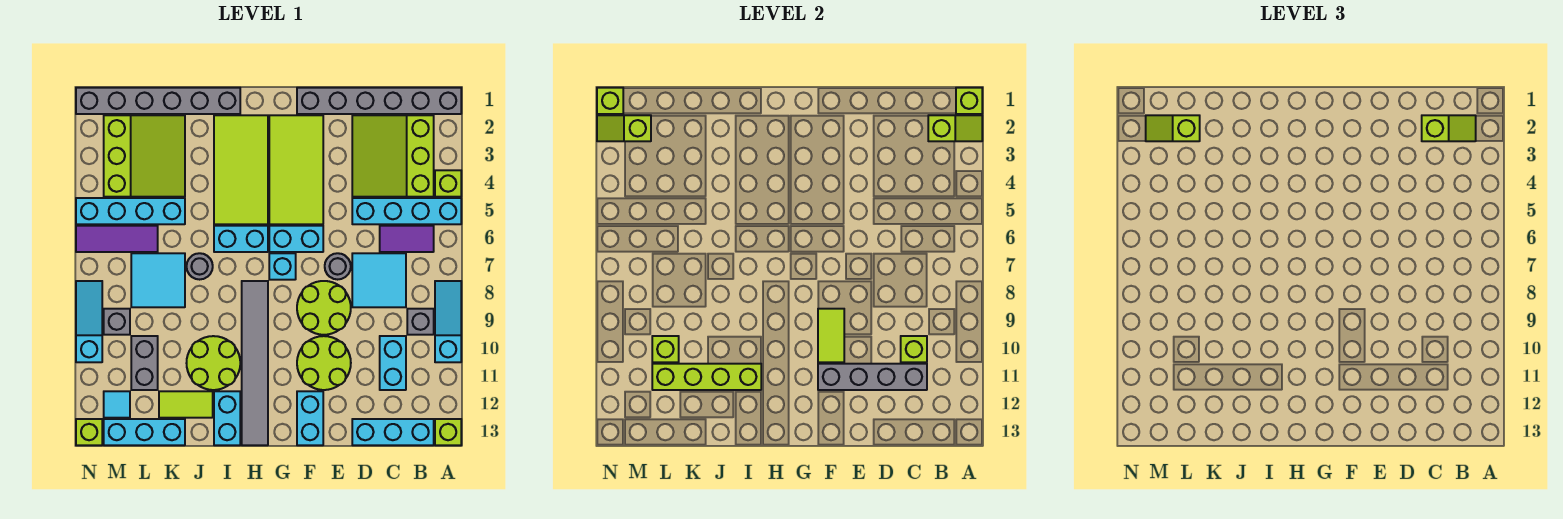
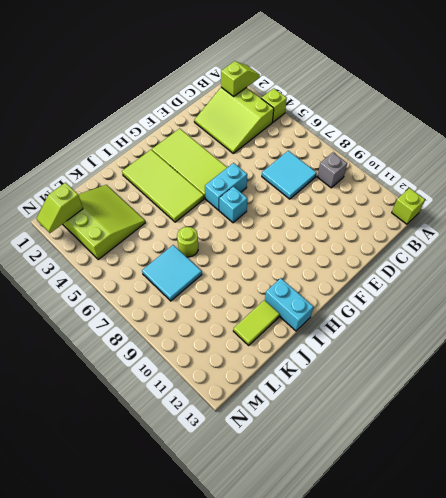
lime 1x1 round brick [177,227,198,257] -> grey 1x1 round brick [187,253,213,280]
none -> grey 1x6 brick [297,88,461,114]
none -> cyan 1x4 brick [352,198,461,224]
none -> cyan 1x3 slope [435,281,461,362]
none -> purple 1x2 tile [380,226,434,252]

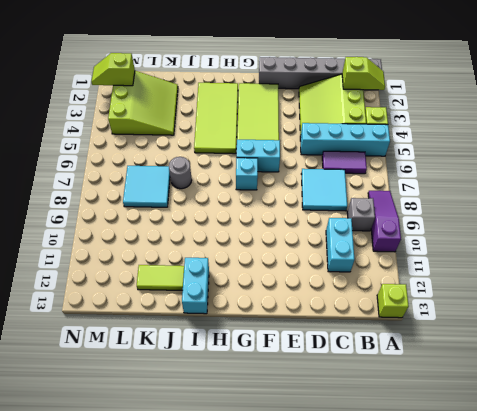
purple 1x3 slope [368,191,401,252] -> cyan 1x3 slope [435,281,461,362]
none -> cyan 1x3 brick [352,419,434,445]
none -> grey 1x1 round brick [325,253,351,280]
none -> lime 2x2 round brick [297,281,351,335]
none -> lime 2x2 round brick [297,336,351,390]

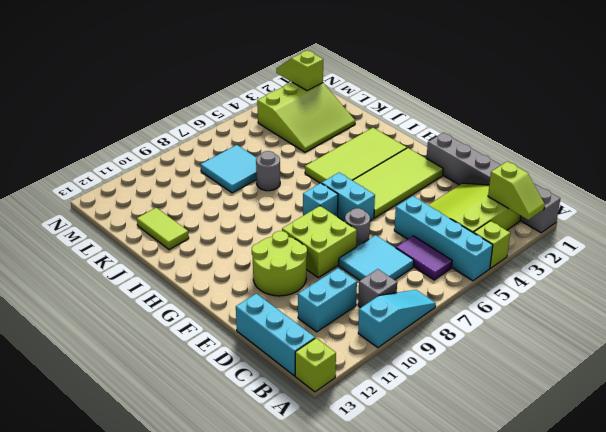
lime 2x2 brick [282,206,357,278] -> lime 2x2 round brick [297,281,351,335]
none -> cyan 1x2 brick [297,391,323,445]
none -> cyan 1x2 brick [214,226,268,252]
none -> grey 1x6 tile [242,281,268,445]
none -> grey 1x6 brick [76,88,240,114]

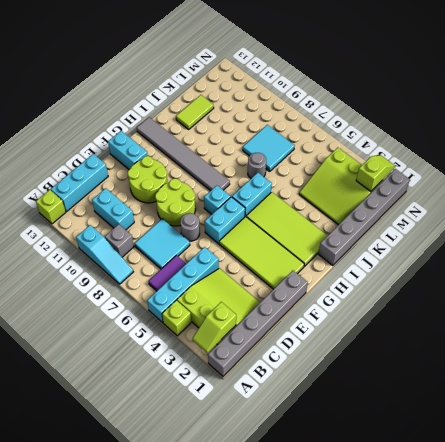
none -> lime 2x2 round brick [187,336,240,390]
none -> cyan 1x2 brick [214,391,240,445]
none -> cyan 1x4 brick [76,198,185,224]
none -> cyan 1x3 brick [104,419,185,445]

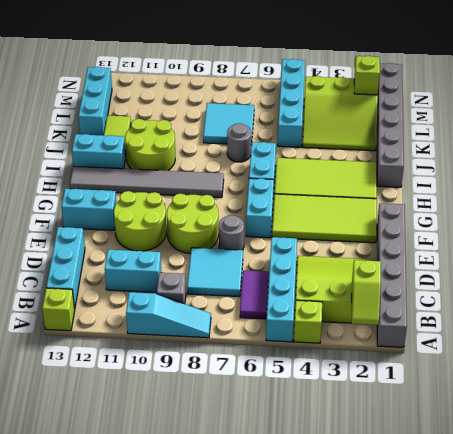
none -> cyan 1x1 brick [269,253,296,280]
none -> purple 1x3 tile [76,226,158,252]
none -> grey 1x2 brick [131,336,158,390]
none -> grey 1x1 brick [104,309,130,335]

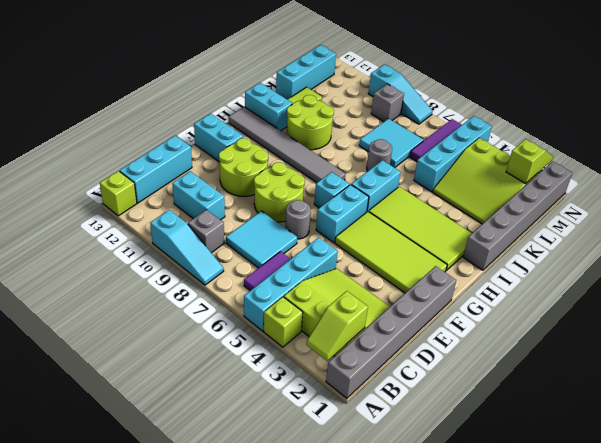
none -> grey 1x2 brick [131,336,158,390]
none -> cyan 1x1 tile [104,391,130,418]
none -> lime 1x1 brick [76,419,102,445]
none -> lime 1x1 brick [956,88,982,114]

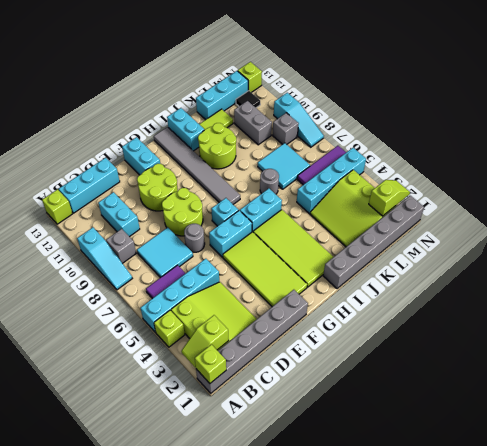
black 1x1 tile [236,91,260,108] -> cyan 1x1 tile [104,391,130,418]
none -> lime 1x1 brick [901,336,927,362]
none -> grey 1x4 brick [818,364,927,390]
none -> lime 1x2 tile [818,309,844,362]
none -> lime 1x4 brick [652,364,761,390]

